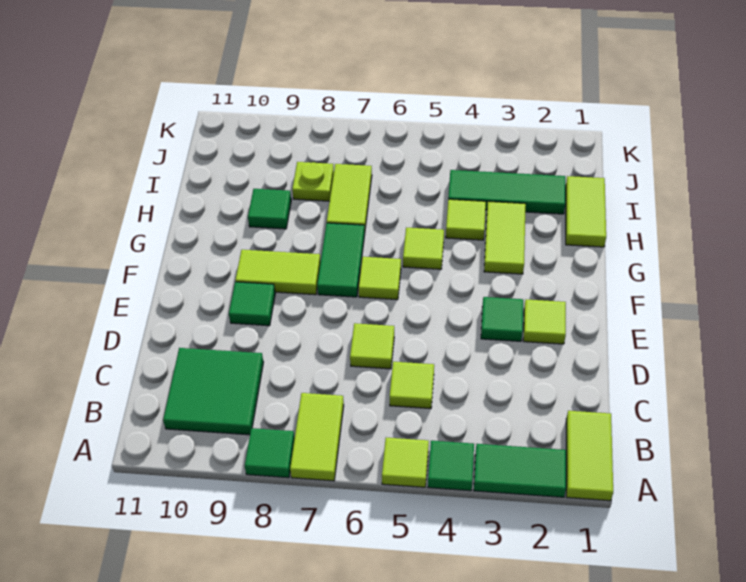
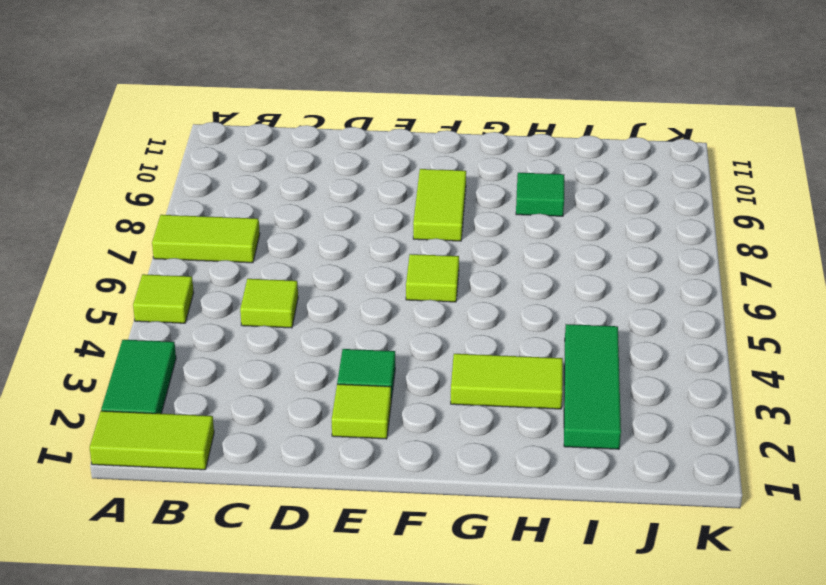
none -> green 1x1 tile [428,441,474,491]
none -> green 1x1 tile [245,428,295,478]
none -> green 2x2 tile [163,348,263,435]

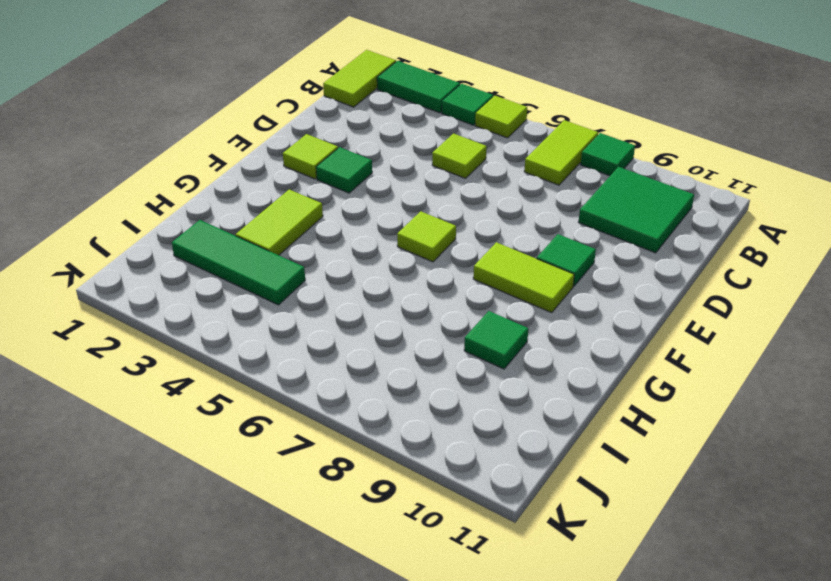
none -> lime 1x1 tile [350,323,394,369]
none -> green 1x2 tile [317,223,365,297]
none -> lime 1x1 tile [403,228,444,269]

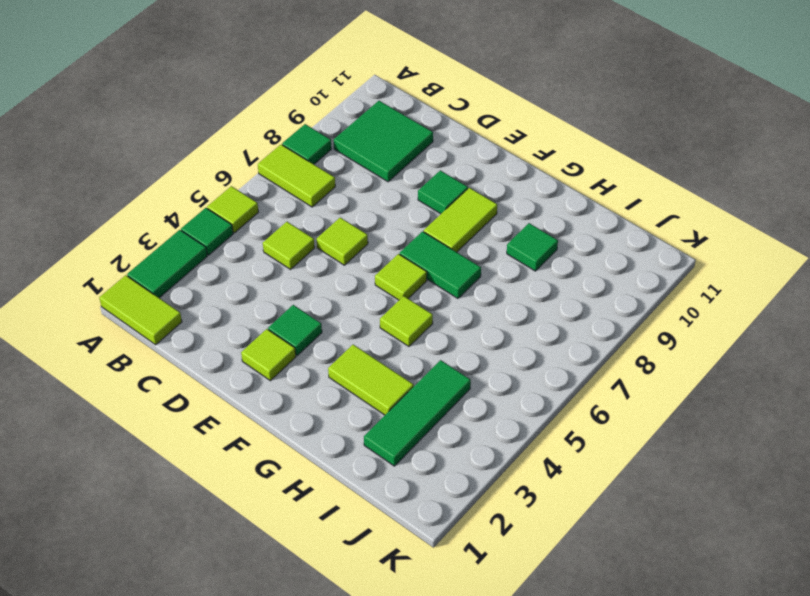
none -> lime 1x2 tile [566,176,606,247]
none -> lime 1x1 tile [446,199,486,240]
none -> lime 1x2 tile [327,164,372,232]

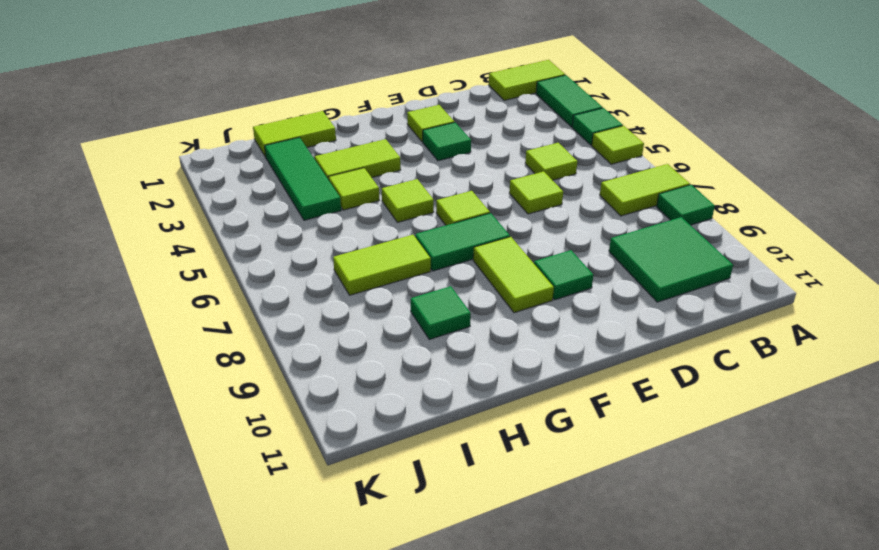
none -> lime 1x1 plate [292,162,334,201]

